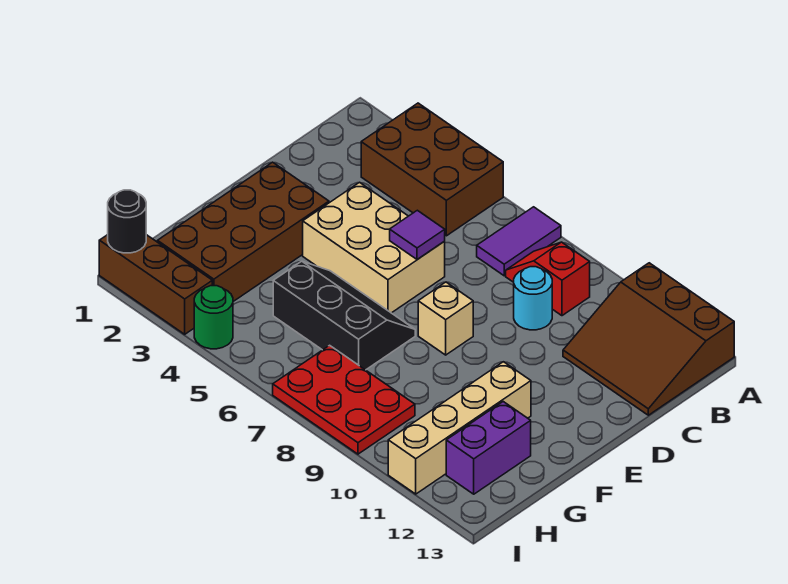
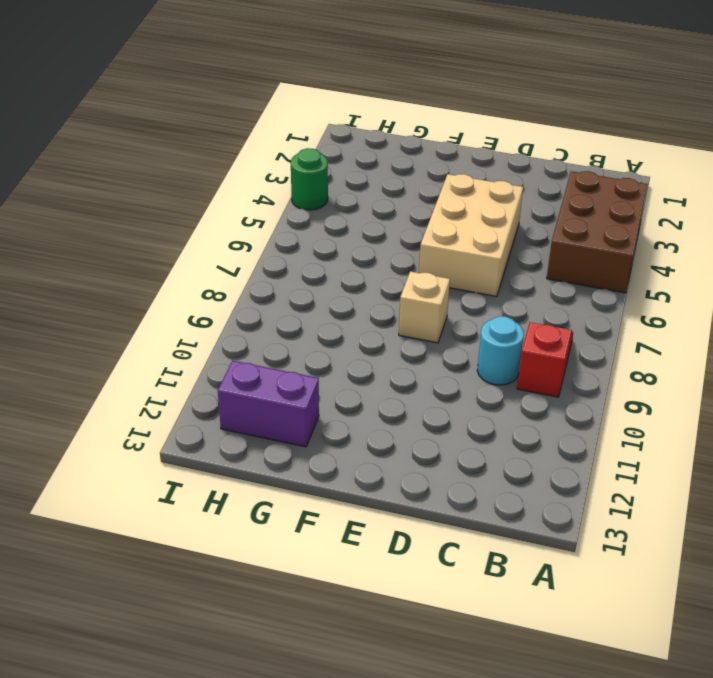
none -> purple 1x2 tile [477,207,561,276]
none -> brown 3x3 slope [563,263,734,415]
none -> brown 2x4 brick [157,162,329,301]

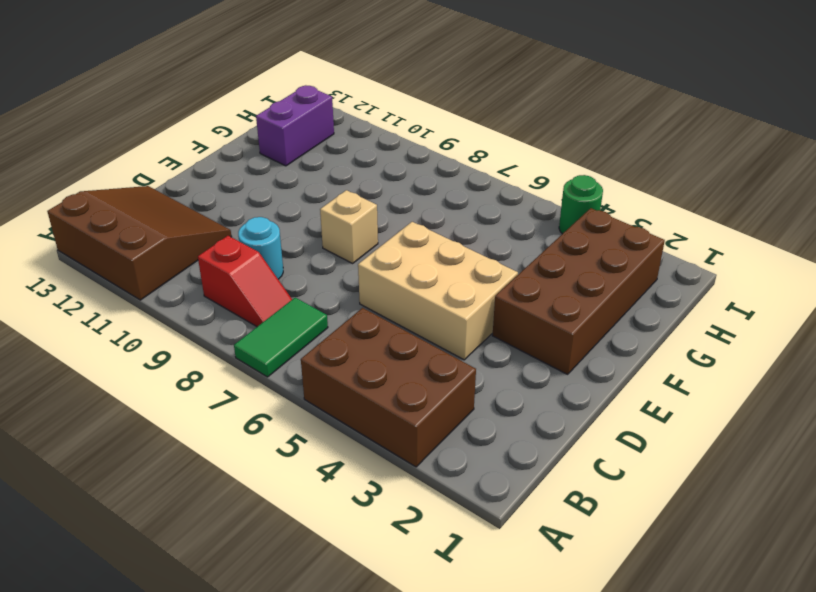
green 1x2 tile [234,298,328,377] -> purple 1x2 tile [477,207,561,276]
none -> black 2x3 slope [273,261,415,370]
none -> tan 1x4 brick [388,362,531,494]
none -> red 2x3 plate [273,345,415,454]

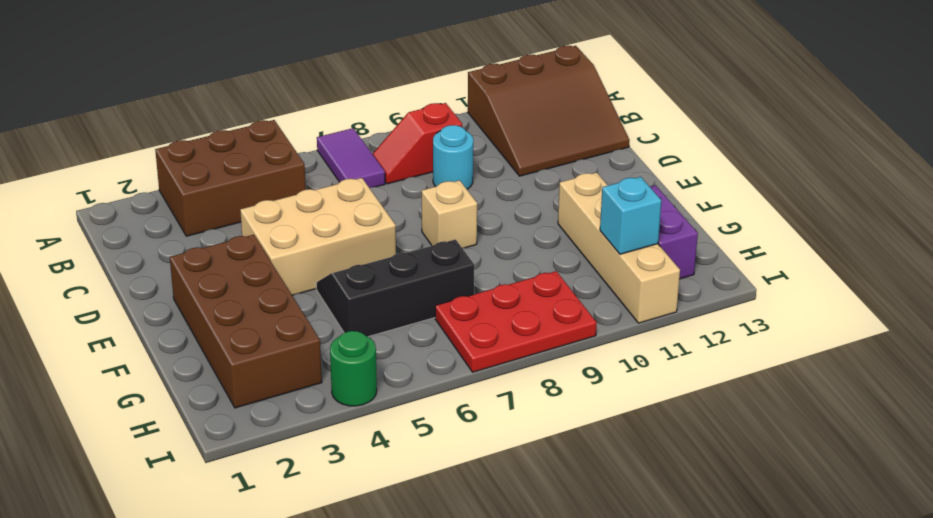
cyan 1x1 brick [600,177,661,254] -> none
none -> brown 1x3 brick [99,235,212,334]
none -> purple 1x1 tile [390,210,445,260]
none -> black 1x1 round brick [108,190,146,253]

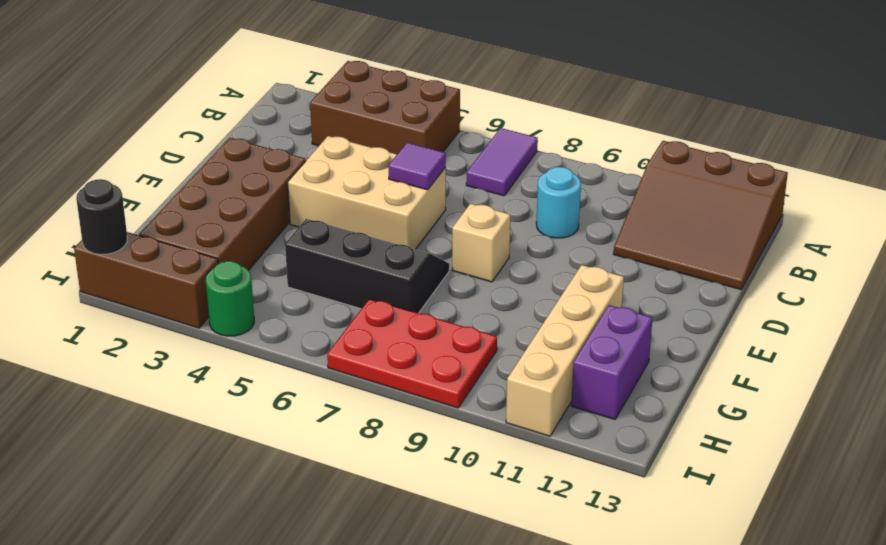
none -> red 1x2 slope [506,242,590,316]

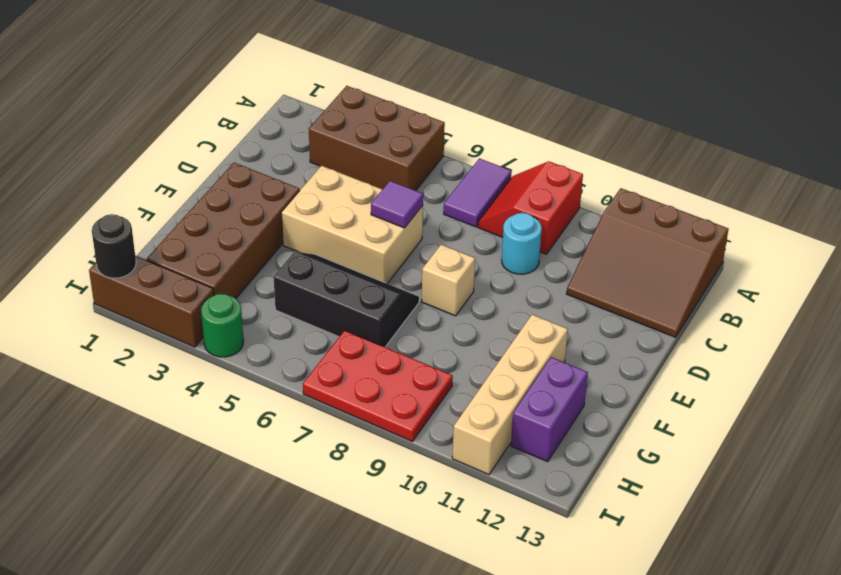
red 2x2 slope [478,161,583,254] -> red 1x2 slope [506,242,590,316]

